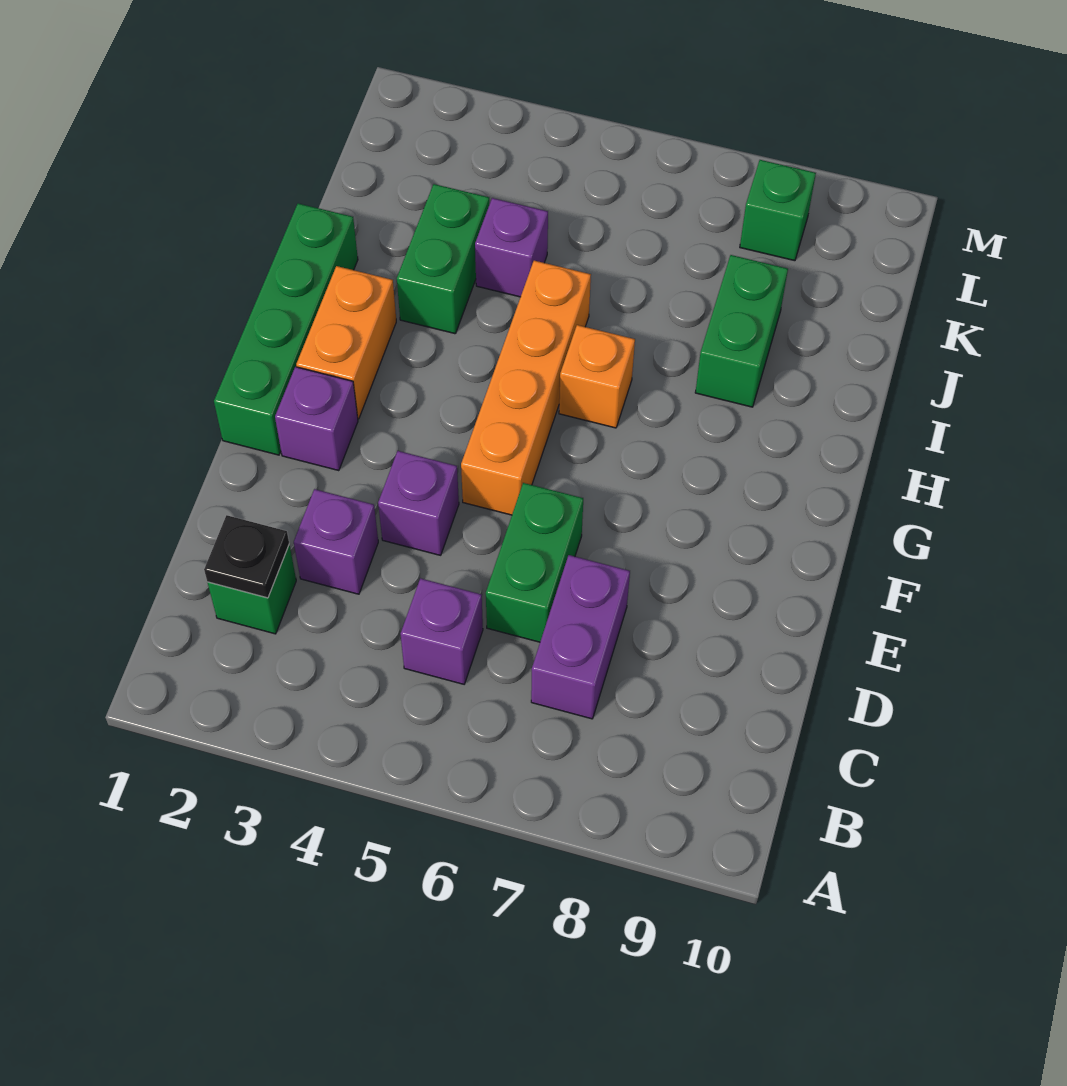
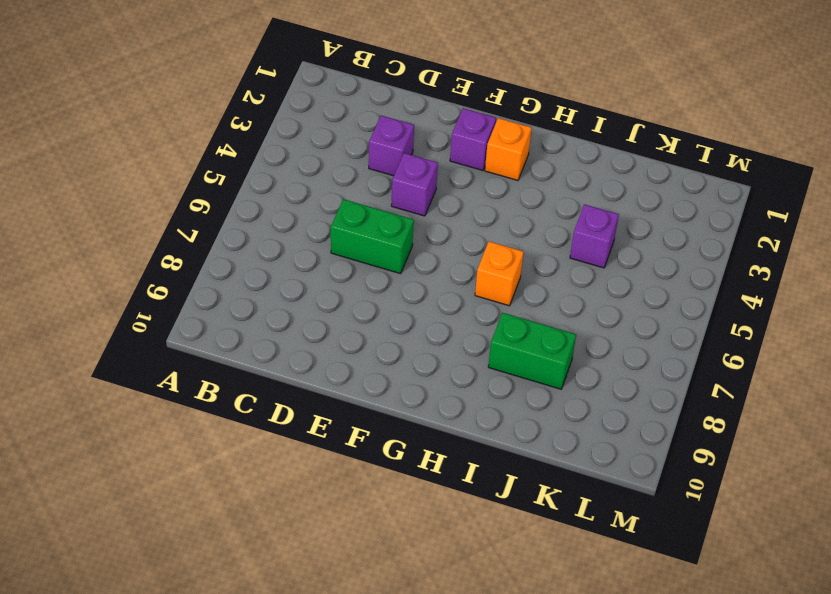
orange 1x1 brick [485,118,532,180] -> orange 1x2 brick [296,266,396,419]
none -> green 1x1 brick [208,545,296,634]
none -> purple 1x1 brick [400,578,483,684]
none -> purple 1x2 brick [531,555,630,719]

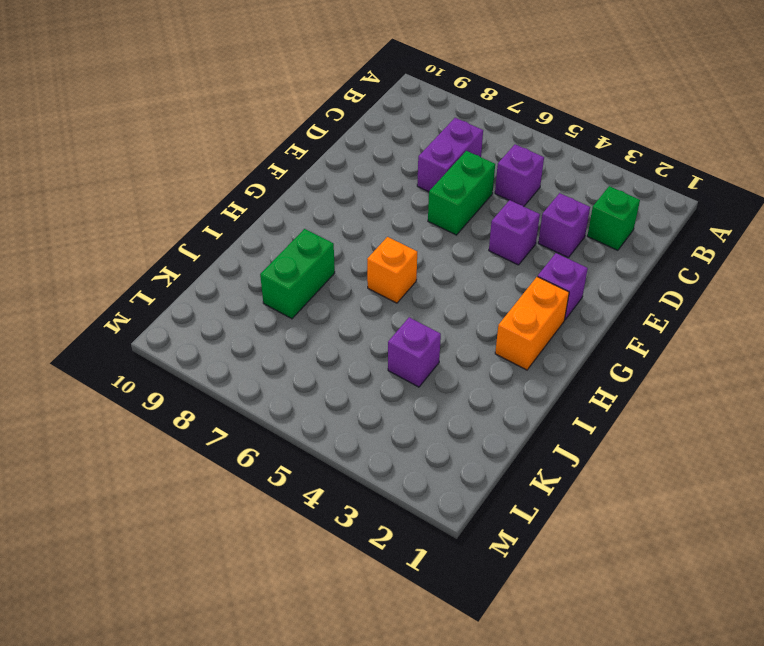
none -> green 1x4 brick [214,203,358,455]
none -> orange 1x4 brick [461,261,591,515]
none -> green 1x2 brick [397,184,489,334]

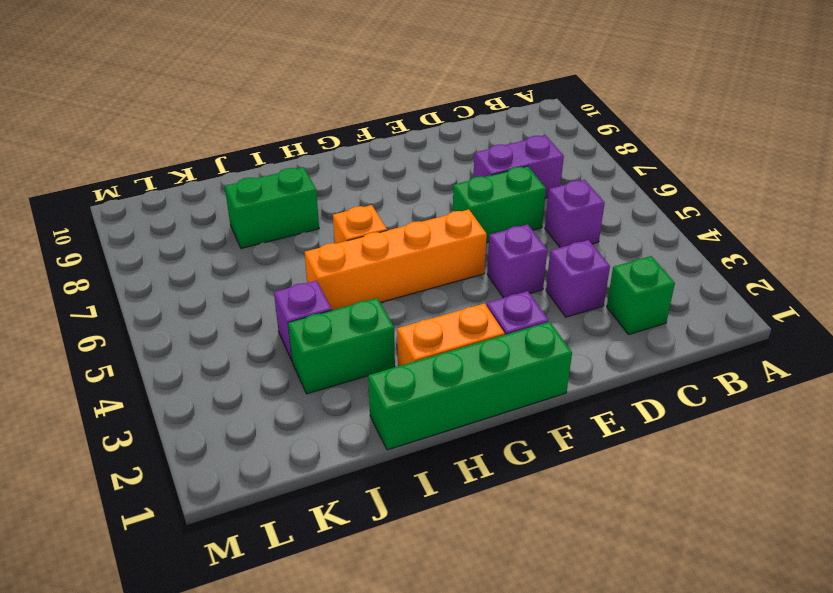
none -> green 1x1 brick [740,160,816,261]
none -> black 1x1 plate [204,515,289,598]

